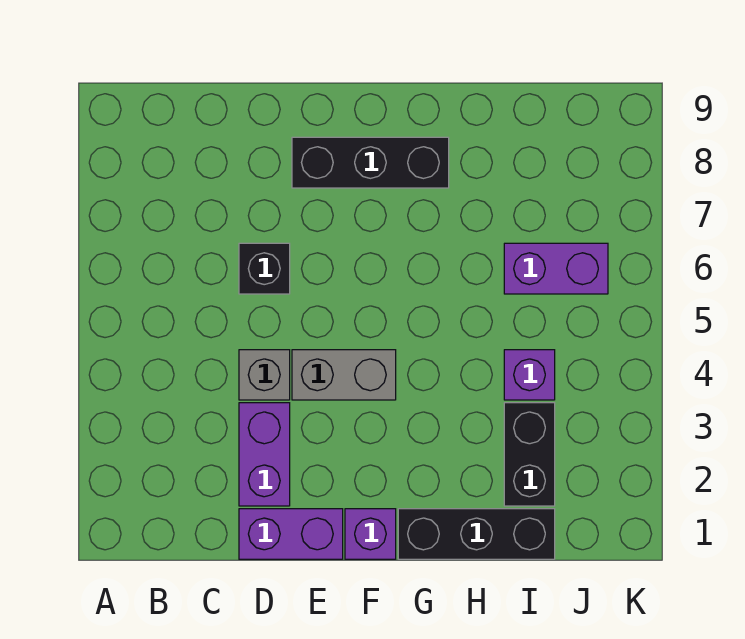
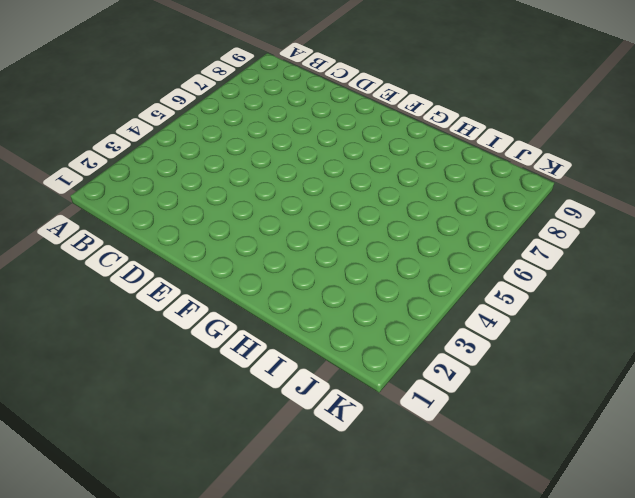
none -> purple 1x2 brick [239,509,343,559]
none -> purple 1x2 brick [239,403,290,506]

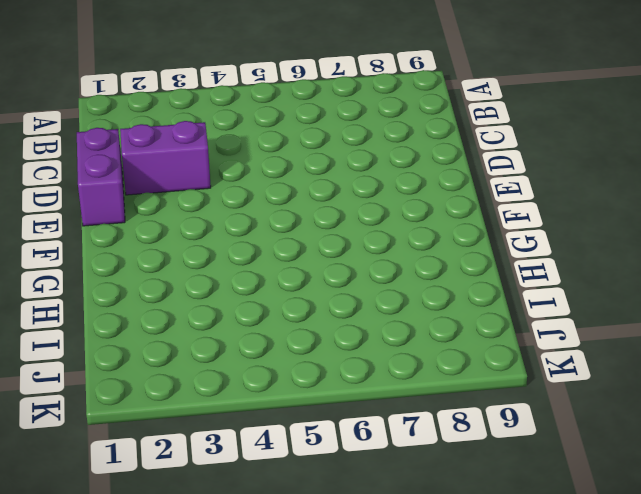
none -> grey 1x1 brick [239,350,290,400]
none -> black 1x1 brick [239,243,290,294]

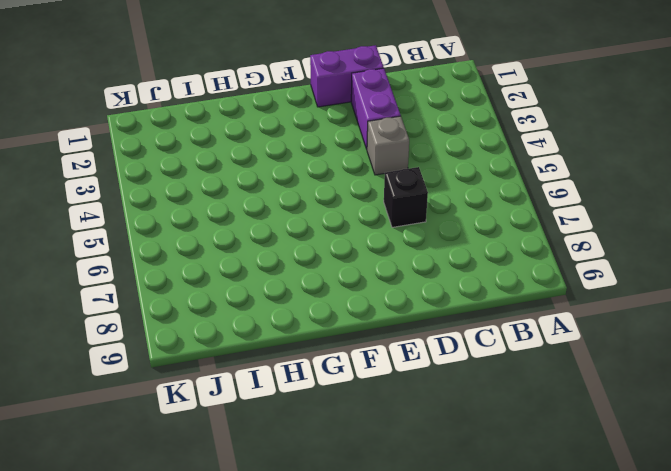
none -> grey 1x2 brick [292,350,396,400]
none -> black 1x3 brick [292,137,449,188]

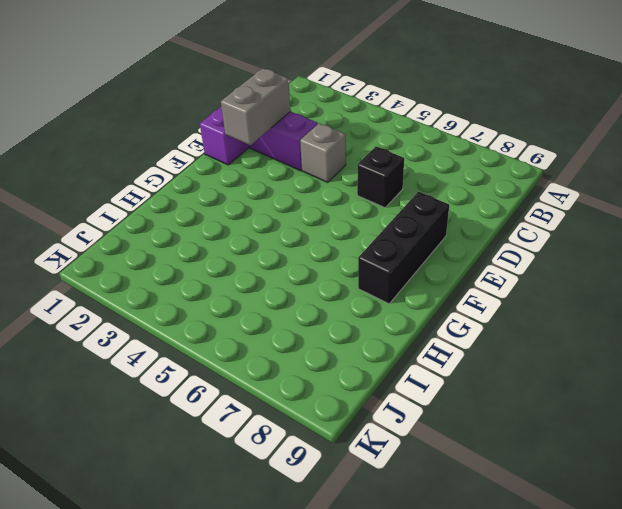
grey 1x2 brick [221,68,291,145] -> grey 1x2 brick moved to [292,350,396,400]
none -> purple 1x1 brick [345,509,396,559]
none -> black 1x3 brick [398,509,555,559]

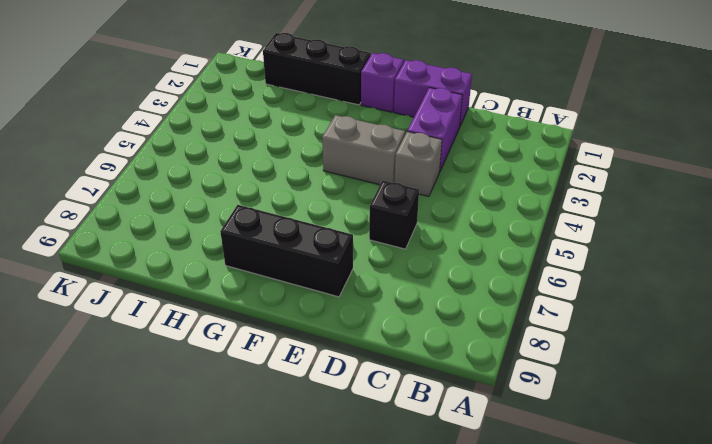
none -> black 1x2 brick [504,403,555,506]
none -> purple 1x1 brick [504,350,555,400]

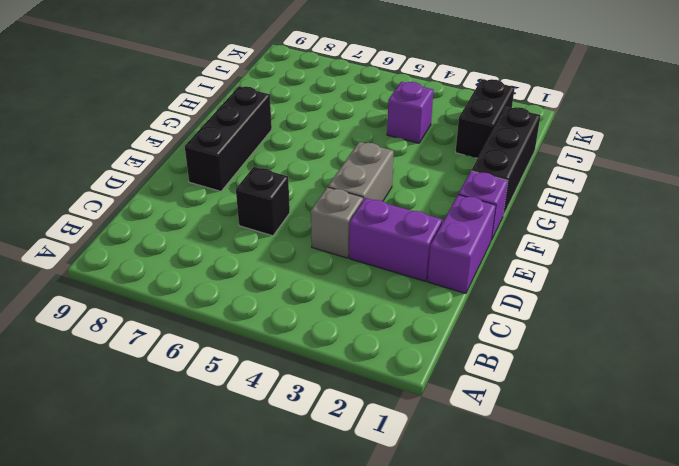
black 1x2 brick [456,79,515,158] -> black 1x2 brick turned to [504,403,555,506]
none -> purple 1x2 brick [504,243,608,294]

